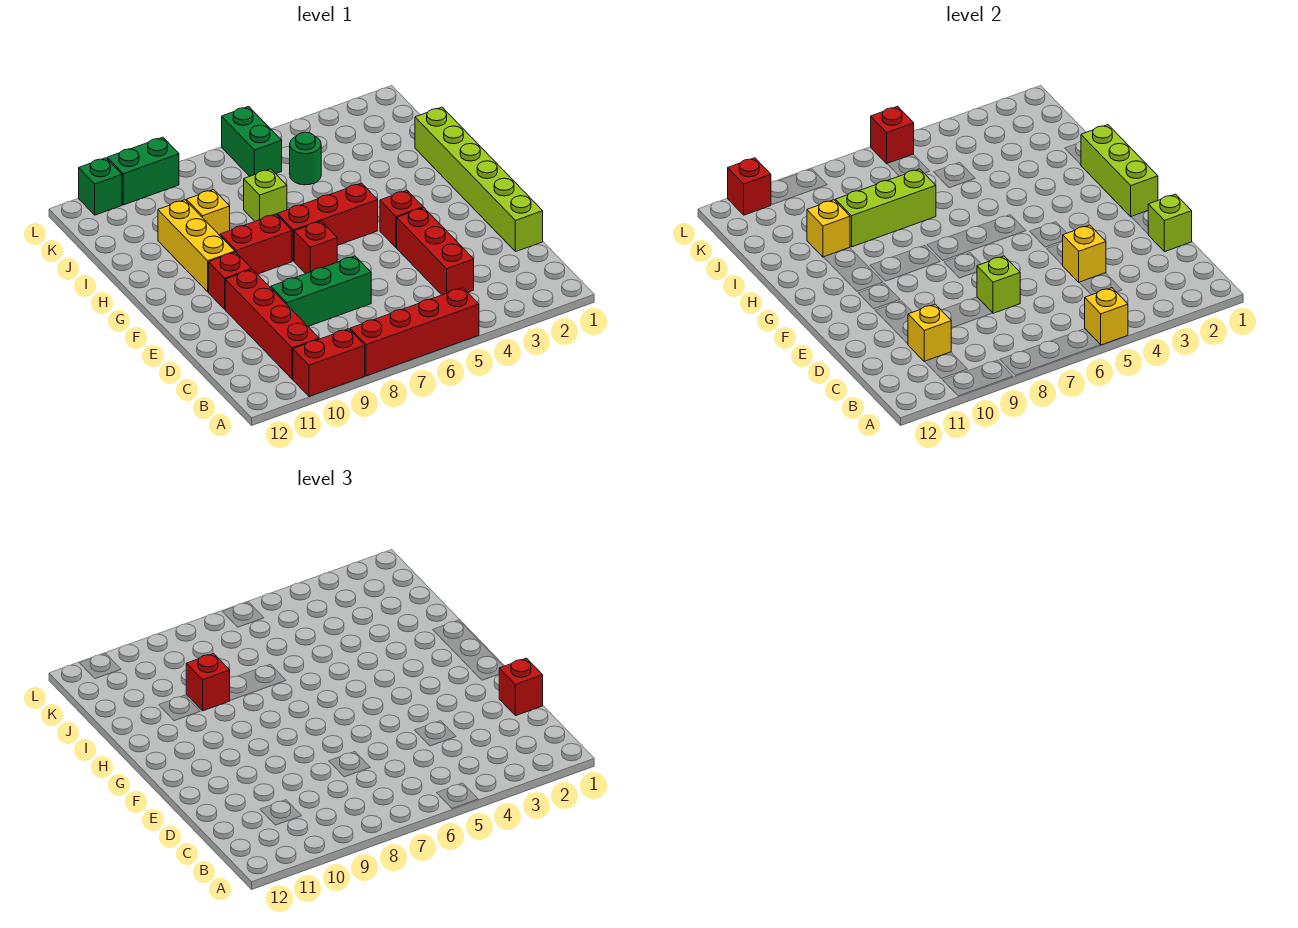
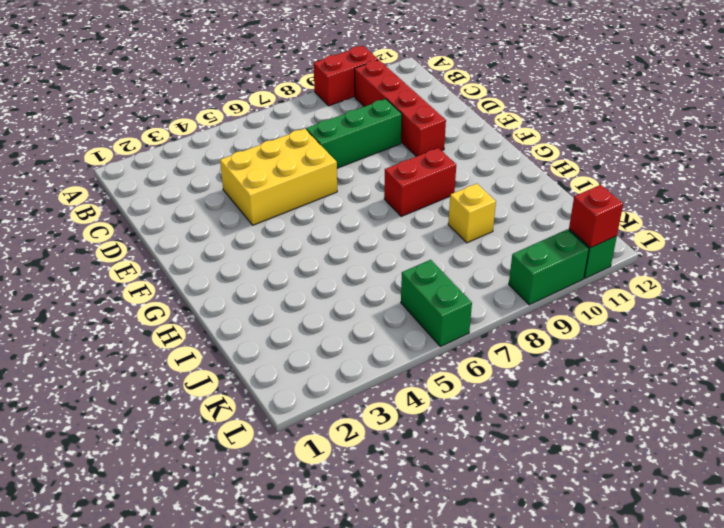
yellow 2x3 brick [220,129,337,225] -> red 1x3 brick [397,208,474,295]
none -> red 1x4 brick [350,288,479,376]
none -> lime 1x6 brick [415,107,543,252]
none -> red 1x1 brick [380,190,423,248]
none -> red 1x1 brick [294,221,337,274]

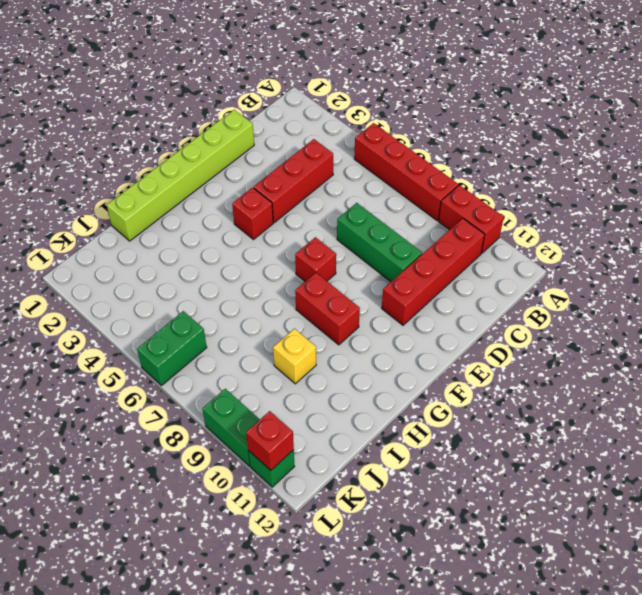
none -> red 1x1 brick [209,252,252,309]
none -> red 1x3 brick [277,183,378,261]
none -> yellow 1x3 brick [158,200,235,292]
none -> lime 1x1 brick [244,169,287,221]

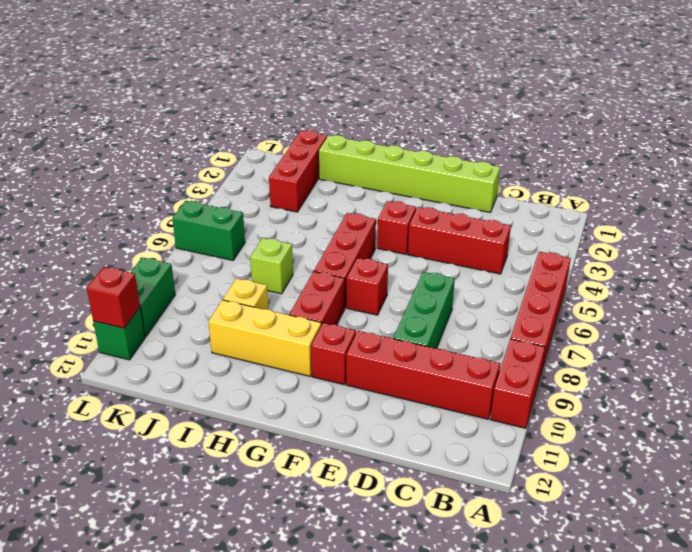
red 1x3 brick [269,130,327,212] -> none
none -> green 1x1 round brick [290,132,321,185]
none -> yellow 1x1 brick [1085,288,1128,345]
none -> yellow 1x1 brick [908,304,951,362]
none -> lime 1x1 brick [1148,194,1192,252]

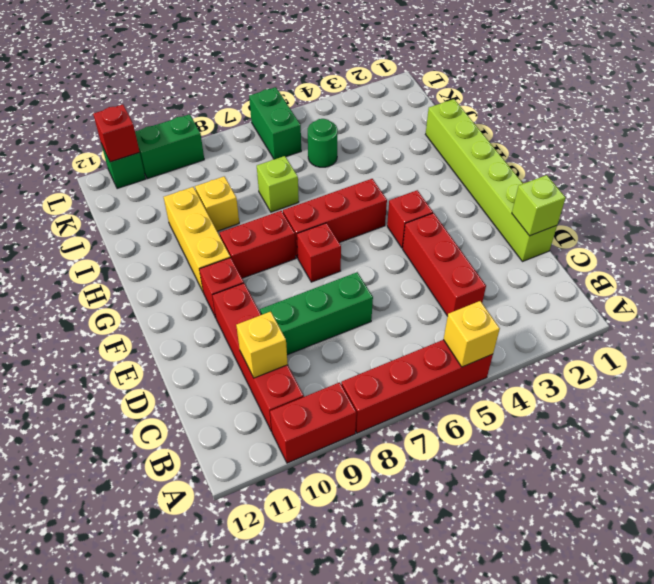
none -> yellow 1x1 brick [1063,225,1106,282]
none -> lime 1x1 brick [977,256,1020,313]
none -> lime 1x3 brick [1081,125,1158,217]
none -> lime 1x3 brick [835,169,936,247]

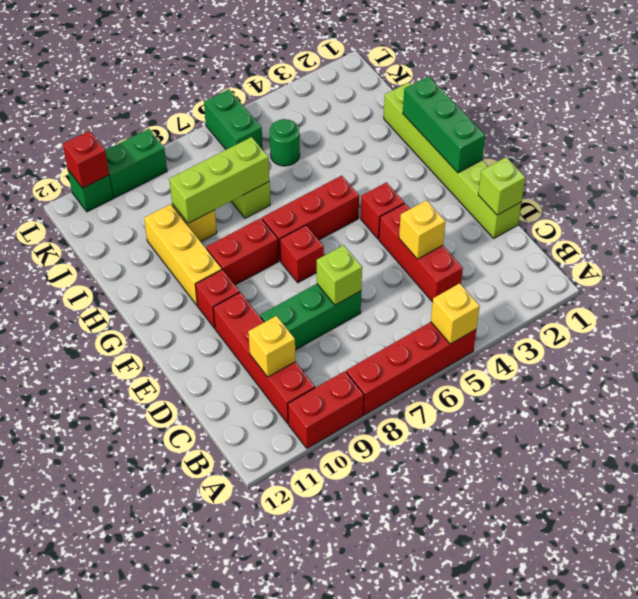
green 1x3 brick [403,76,485,173] -> lime 1x3 brick [1081,125,1158,217]
none -> yellow 1x1 brick [807,200,850,257]
none -> red 1x1 brick [871,106,914,164]
none -> red 1x1 brick [499,658,543,716]
none -> red 1x1 brick [186,654,230,711]

